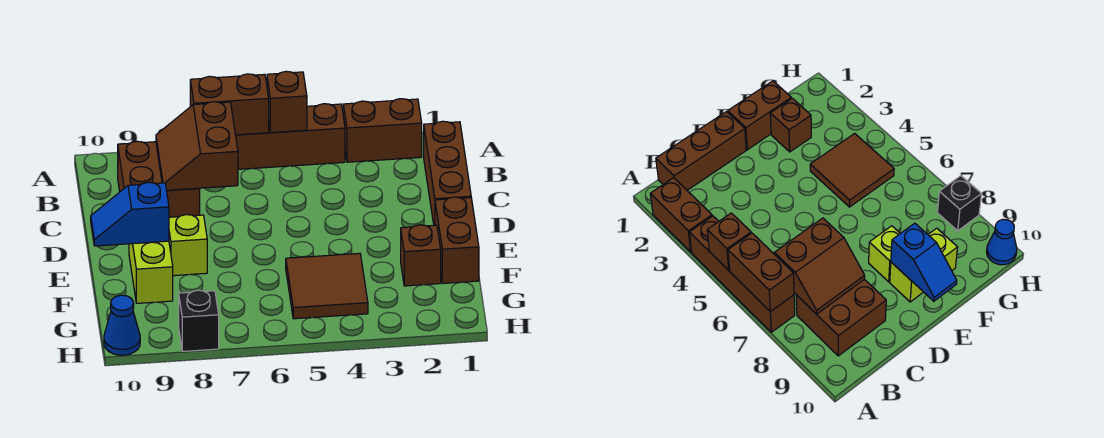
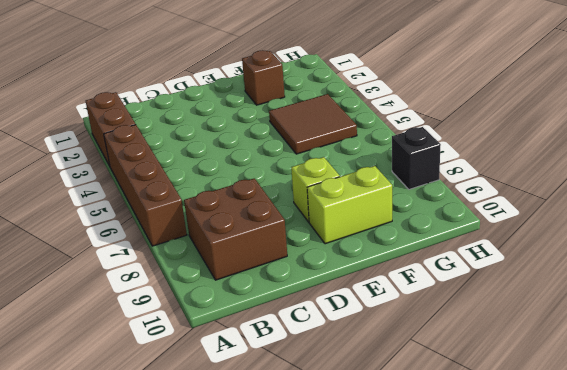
none -> brown 1x3 brick [424,121,471,225]
none -> brown 1x2 brick [435,197,479,283]
none -> blue 1x1 cone [104,295,140,355]

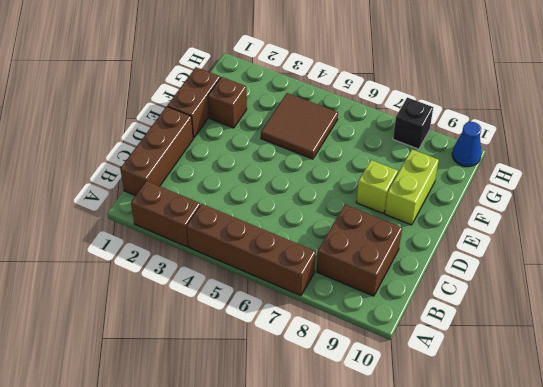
none -> brown 1x1 brick [267,71,307,133]
none -> brown 1x2 brick [190,74,269,135]
none -> brown 2x2 slope [156,102,238,190]

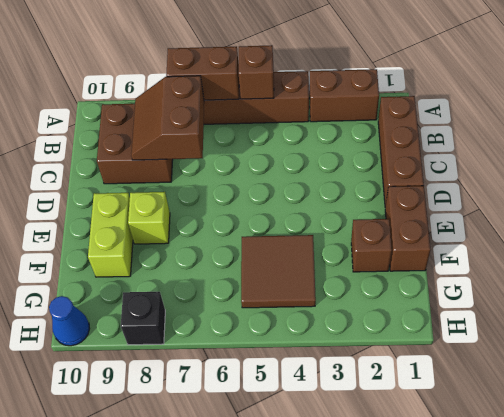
none -> blue 1x2 slope [91,182,169,246]

